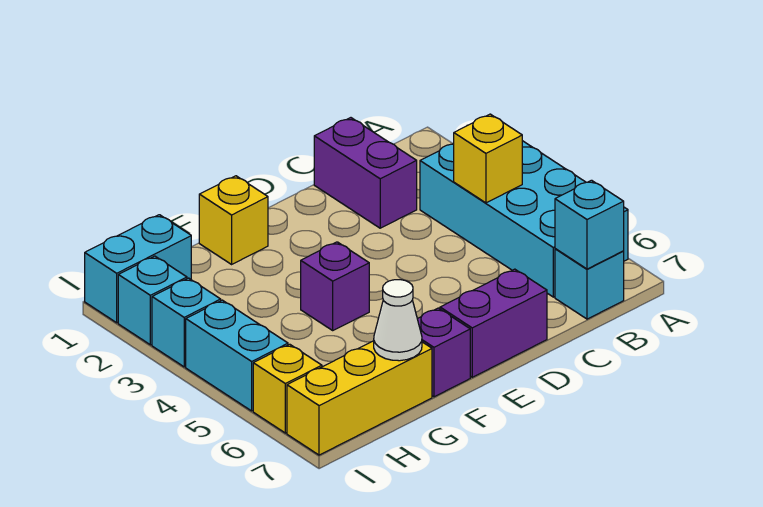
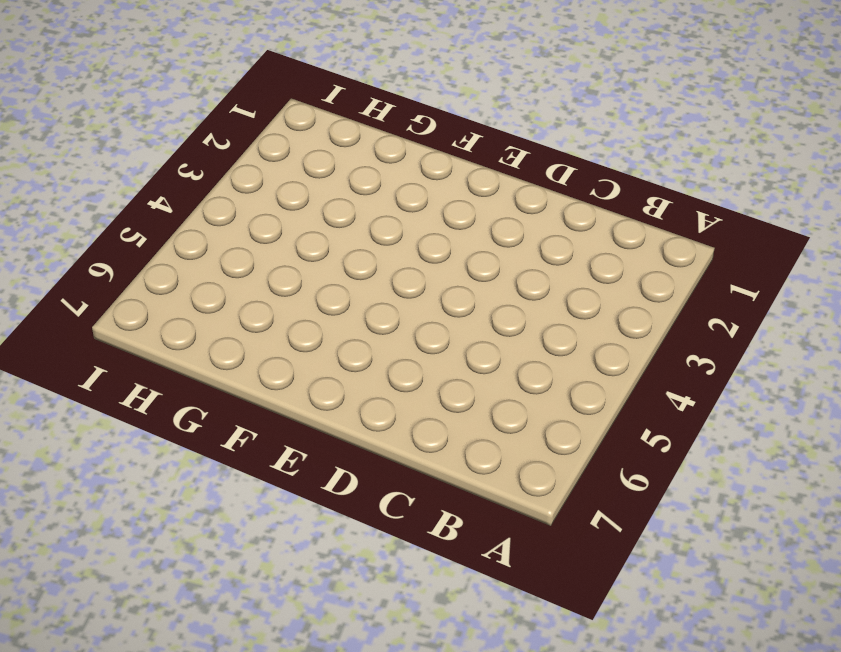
none -> cyan 2x4 brick [420,141,628,297]
none -> cyan 1x1 brick [555,249,624,319]
none -> purple 1x2 brick [314,118,417,228]

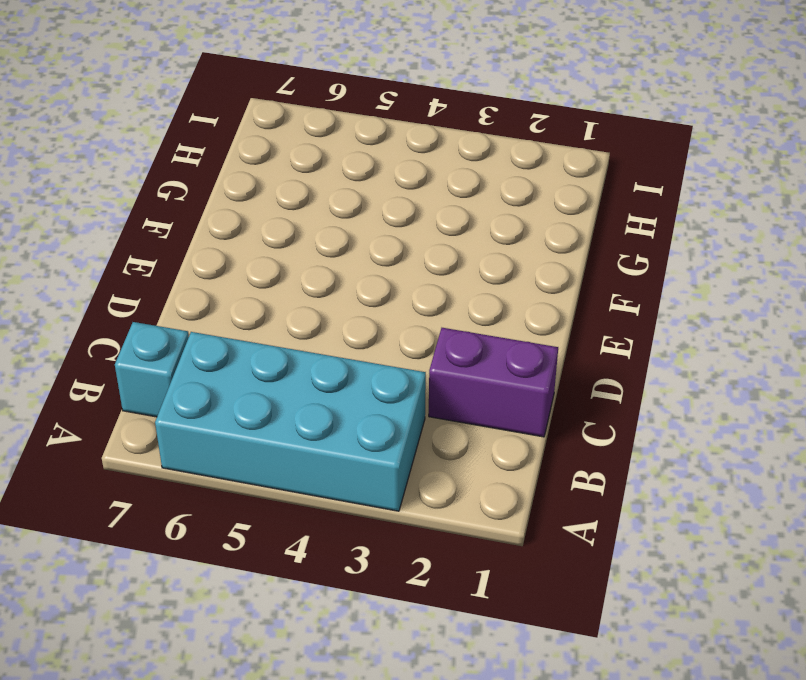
none -> purple 1x2 brick [440,269,547,377]
none -> yellow 1x1 brick [199,176,268,264]
none -> purple 1x1 brick [301,242,369,330]

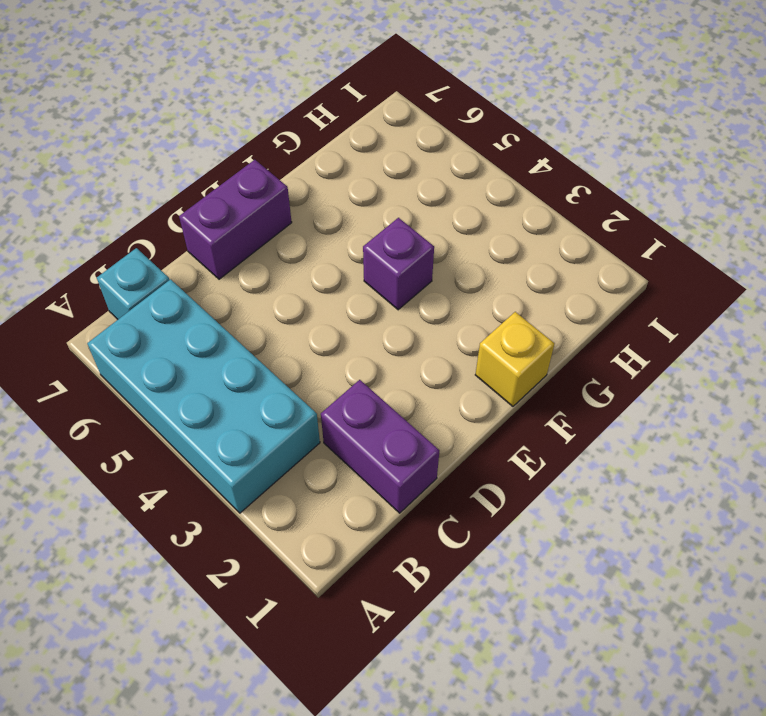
none -> purple 1x1 brick [418,308,470,397]
none -> yellow 1x3 brick [287,341,432,455]
none -> cyan 1x2 brick [85,215,191,323]

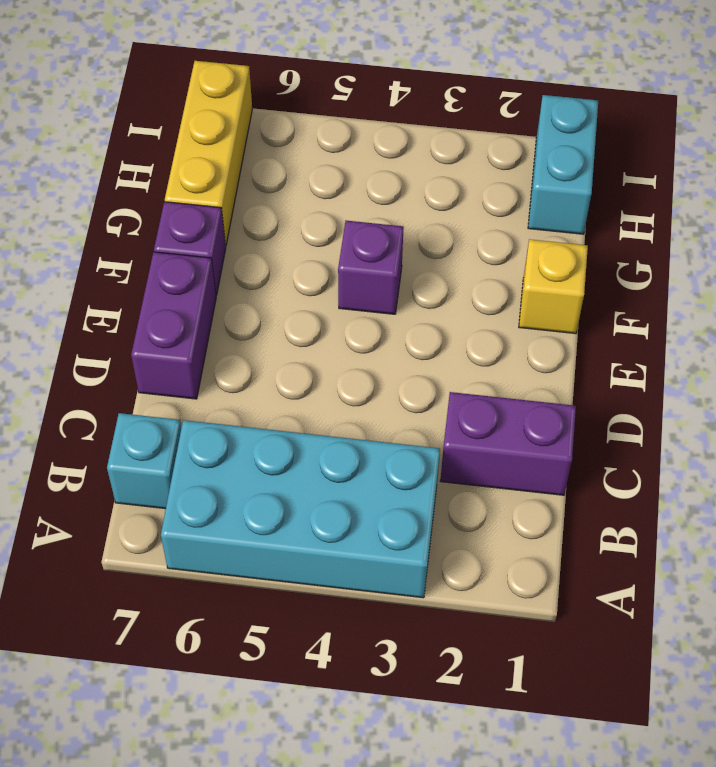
none -> cyan 1x1 brick [118,256,187,345]
none -> cyan 1x1 brick [152,278,221,367]
none -> cyan 1x2 brick [186,300,288,411]

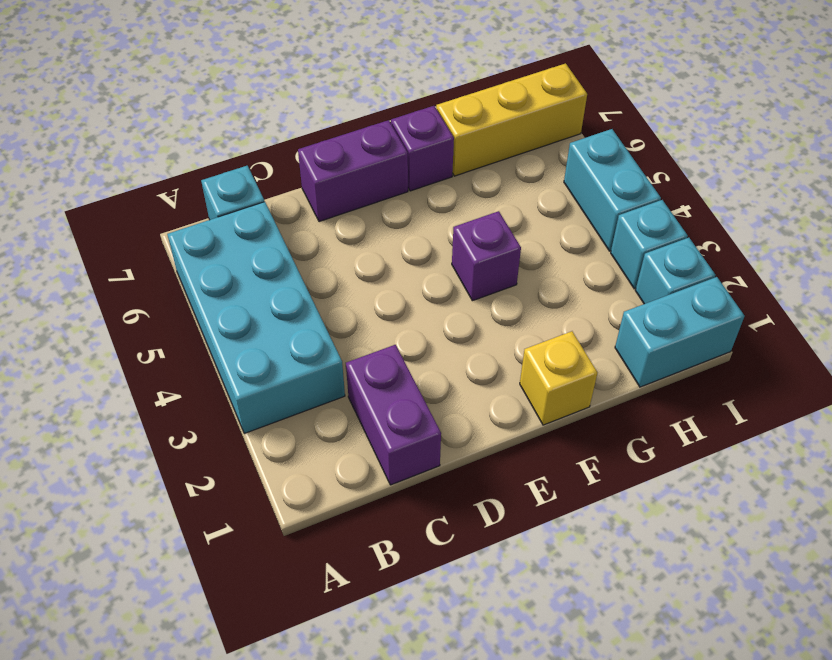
none -> yellow 1x1 brick [253,344,322,433]
none -> yellow 1x1 brick [454,114,522,203]
none -> cyan 1x1 brick [555,180,624,269]

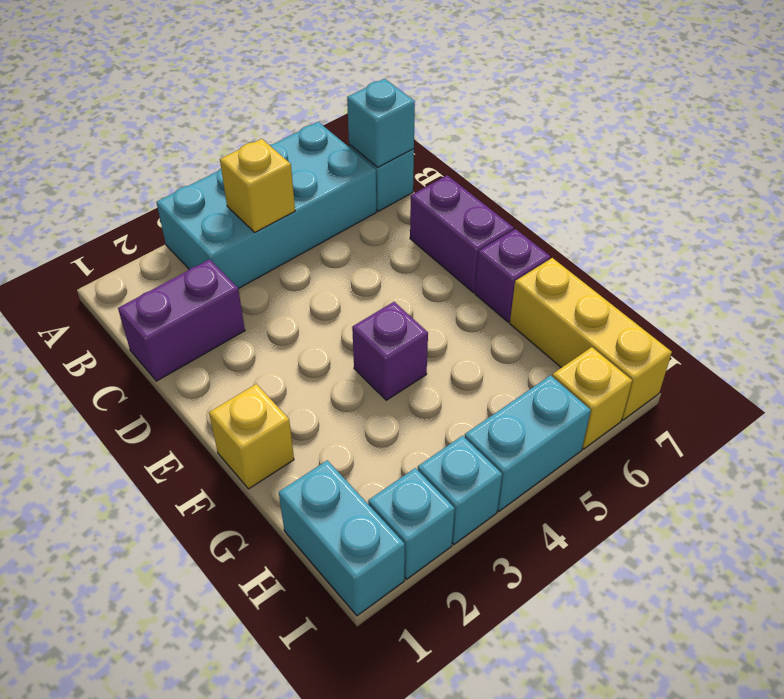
none -> white 1x1 cone [374,280,422,361]

